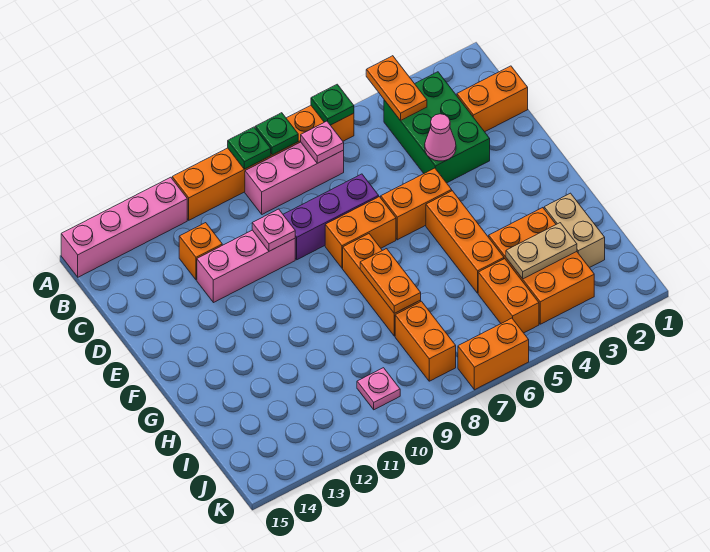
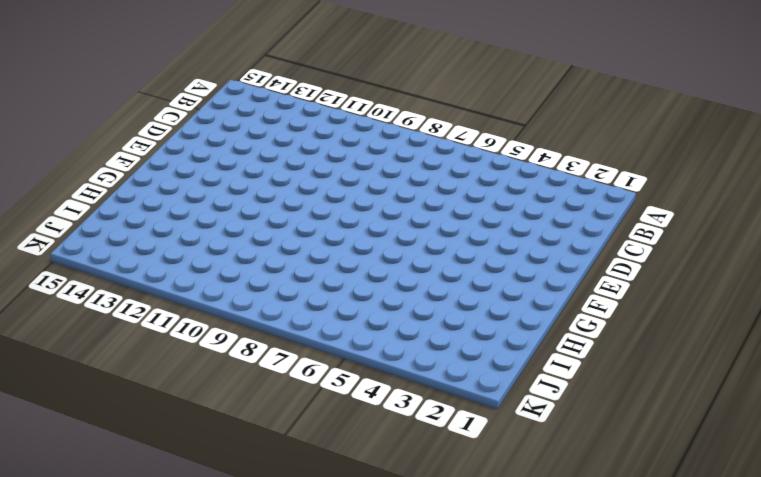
none -> orange 1x6 brick [172,106,354,220]
none -> pink 1x4 brick [61,177,187,277]
none -> green 2x3 brick [384,72,490,183]

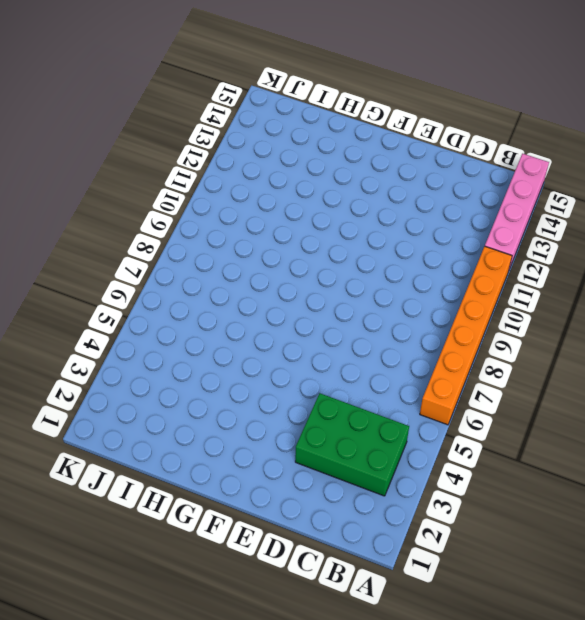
none -> pink 1x3 brick [245,142,344,214]
none -> orange 1x2 brick [457,66,528,132]
none -> orange 1x1 brick [179,223,222,280]

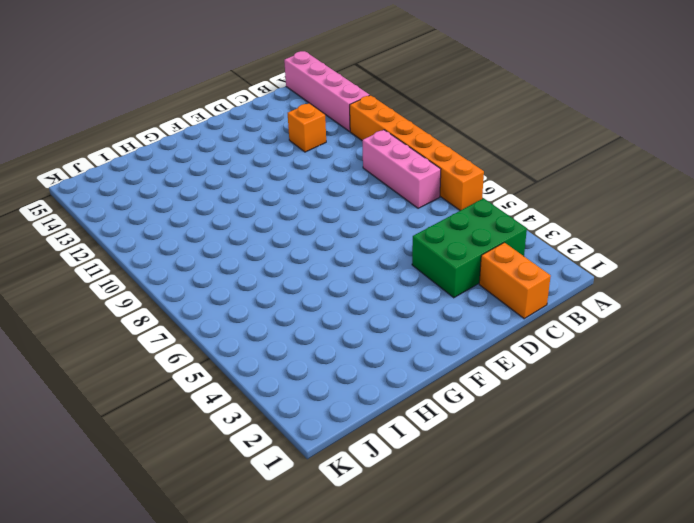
none -> purple 1x3 brick [283,174,379,260]
none -> pink 1x3 brick [197,230,295,303]
none -> orange 1x2 brick [381,168,452,240]

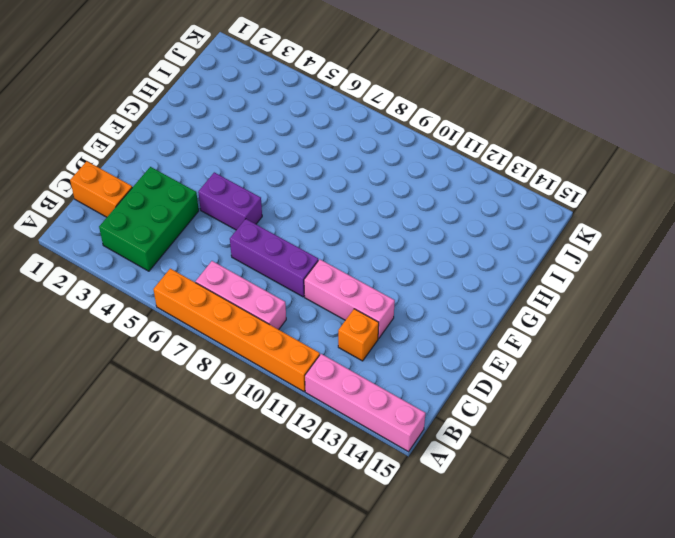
purple 1x2 brick [198,172,262,230] -> orange 1x2 brick [381,168,452,240]
none -> orange 1x2 brick [325,197,396,268]
none -> orange 1x3 brick [426,191,504,293]
none -> orange 1x3 brick [343,234,421,336]

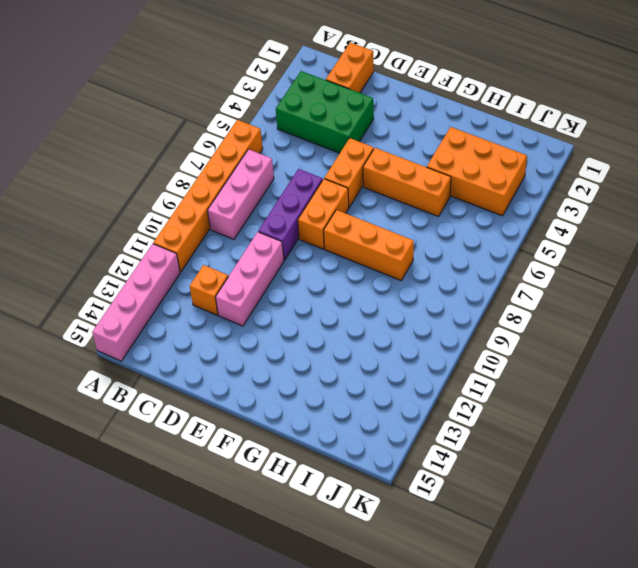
none -> tan 1x2 brick [544,193,605,268]
none -> orange 1x2 brick [478,259,539,333]
none -> orange 1x2 brick [395,301,456,381]

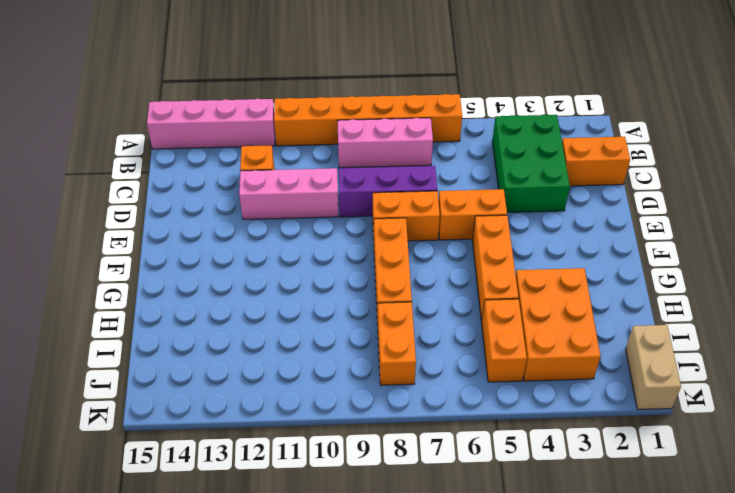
tan 1x2 brick [626,325,681,410] -> tan 1x2 brick moved to [544,193,605,268]
none -> pink 1x1 plate [357,368,400,410]
none -> orange 1x2 brick [458,318,529,390]
none -> orange 1x2 plate [366,56,427,121]

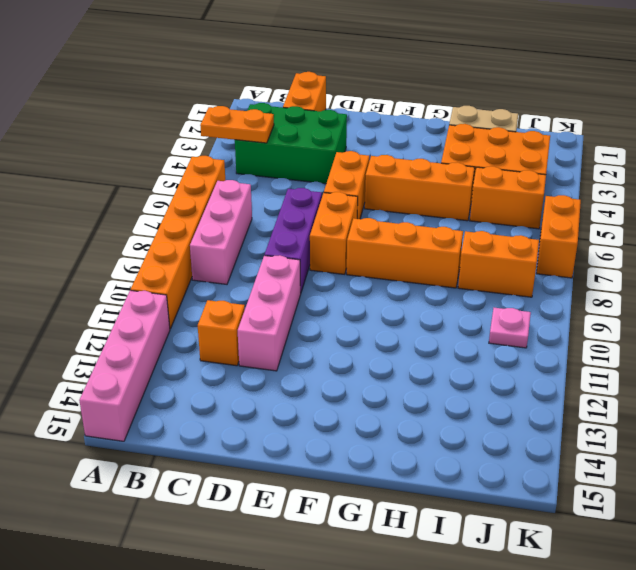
none -> green 1x1 plate [311,84,354,125]
none -> green 1x1 plate [255,113,298,155]
none -> green 1x1 plate [228,127,271,169]

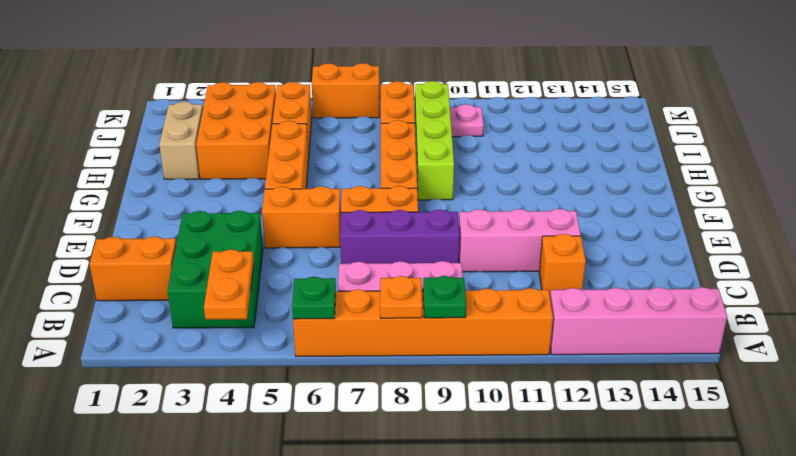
orange 1x1 plate [380,276,422,318] -> green 1x1 plate [255,113,298,155]
lime 1x4 brick [415,81,454,200] -> none
none -> pink 1x1 plate [301,121,344,163]
none -> pink 1x1 cone [425,114,456,161]
none -> pink 1x1 plate [252,209,295,251]

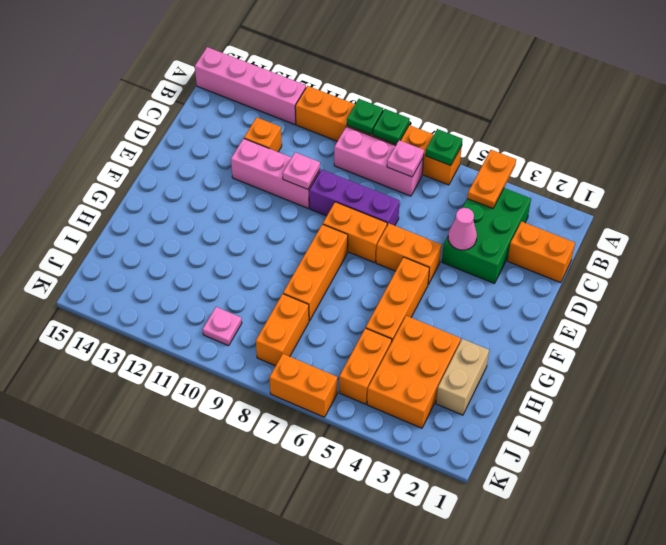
none -> orange 1x2 plate [360,249,421,313]
none -> tan 1x2 plate [506,223,577,279]

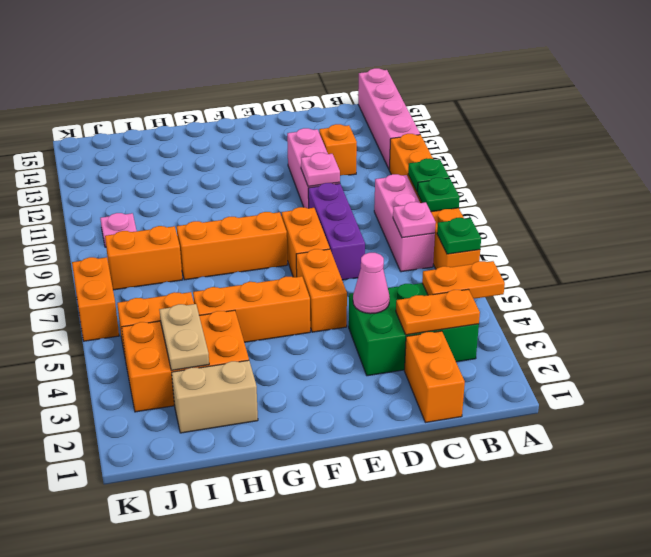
orange 1x2 plate [396,289,480,335] -> orange 1x2 plate moved to [360,249,421,313]

